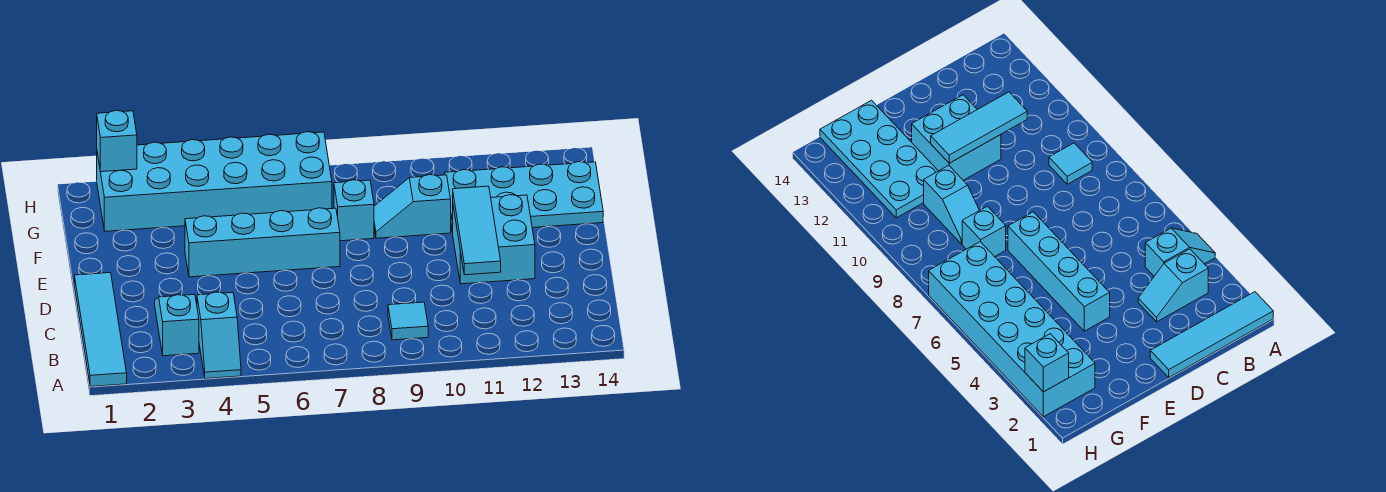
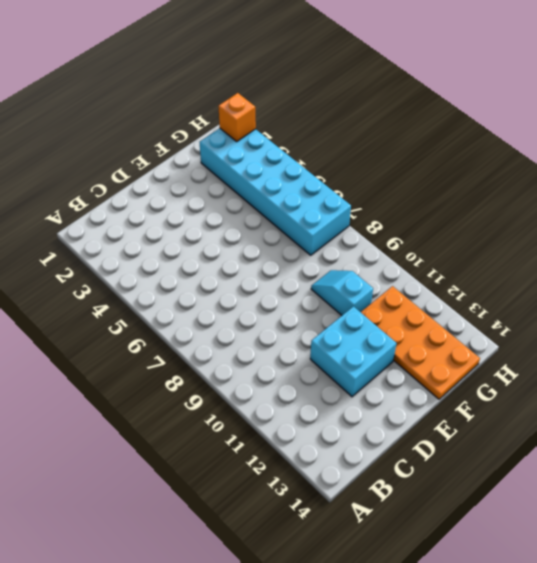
orange 2x4 plate [361,286,480,399] -> cyan 2x4 plate [445,162,603,233]
orange 1x1 brick [218,93,256,141] -> cyan 1x1 brick [97,111,137,172]
none -> cyan 1x4 tile [74,273,127,387]
none -> cyan 1x2 slope [197,292,241,379]
none -> cyan 1x2 slope [155,295,199,356]

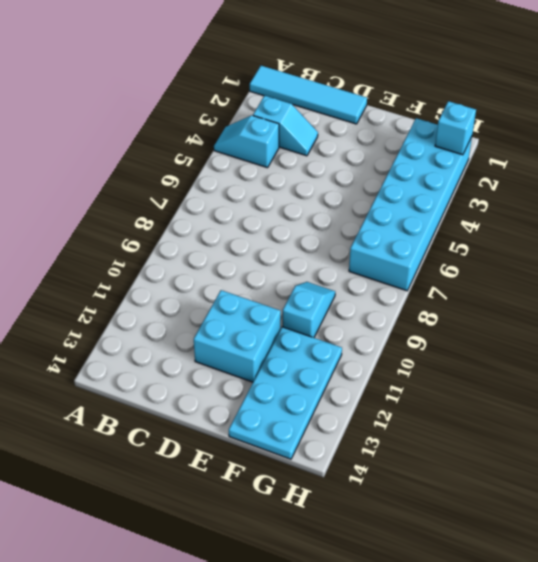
none -> cyan 1x1 tile [388,302,428,340]
none -> cyan 1x4 brick [185,208,340,277]
none -> cyan 1x1 brick [334,180,374,241]

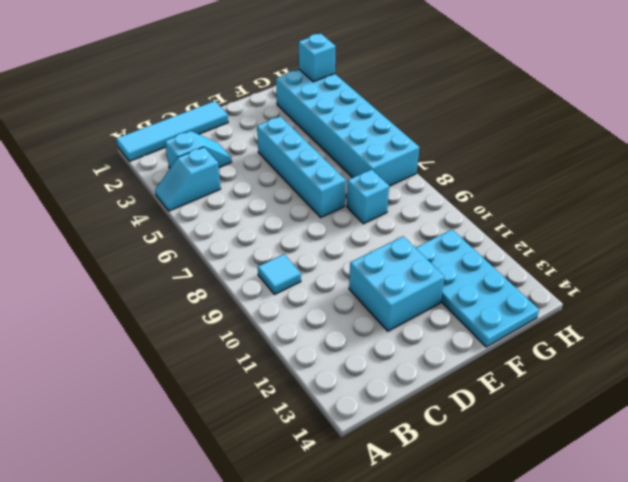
none -> cyan 1x2 slope [374,175,451,238]
none -> cyan 1x3 tile [453,186,501,275]

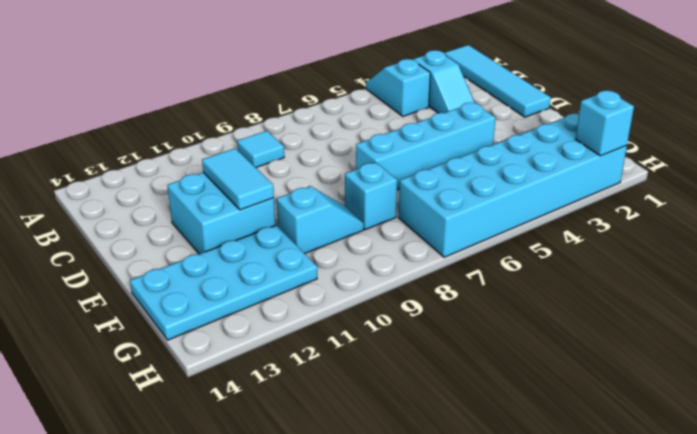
cyan 1x2 tile [202,148,274,210] -> cyan 1x3 tile [453,186,501,275]

